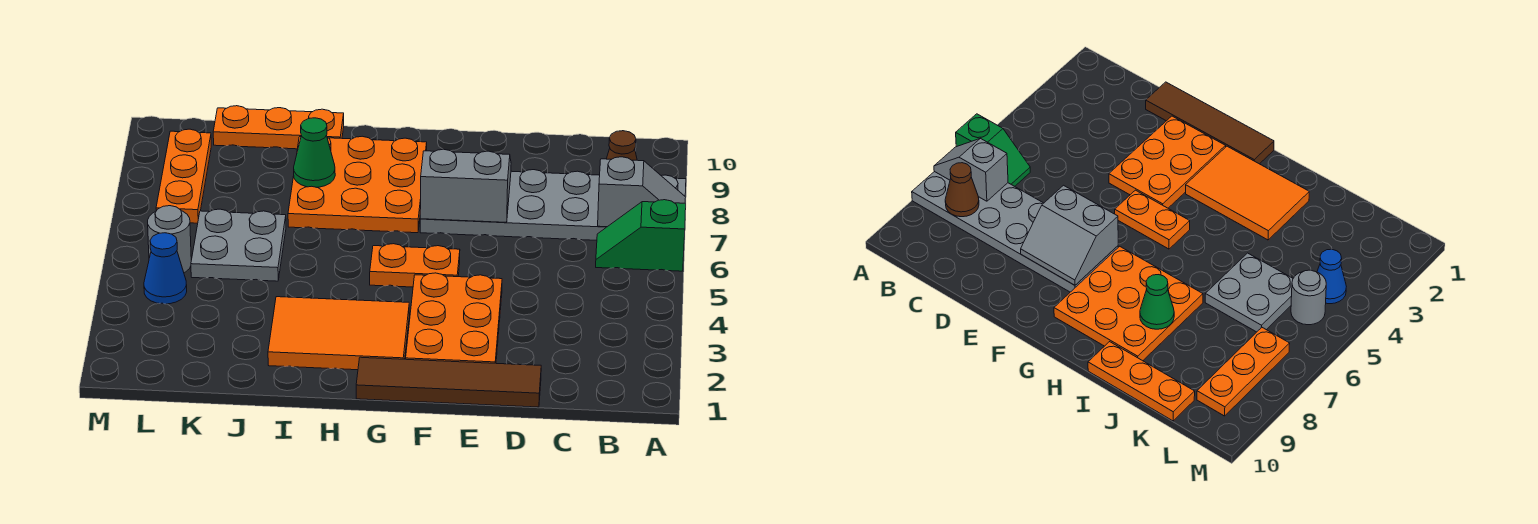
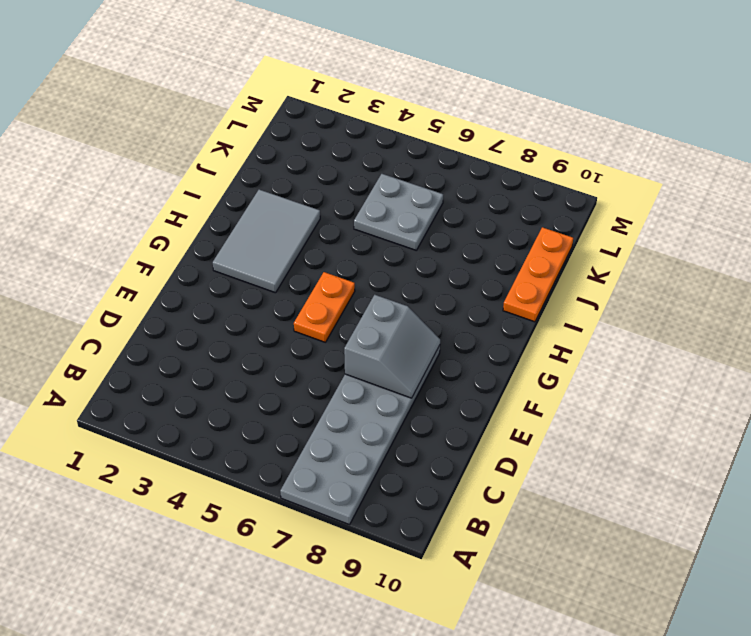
grey 2x3 tile [213,190,320,293] -> orange 2x3 tile [268,297,409,370]
none -> green 1x2 slope [596,200,686,271]
none -> brown 1x4 tile [356,357,541,407]
none -> orange 2x3 plate [406,273,502,363]

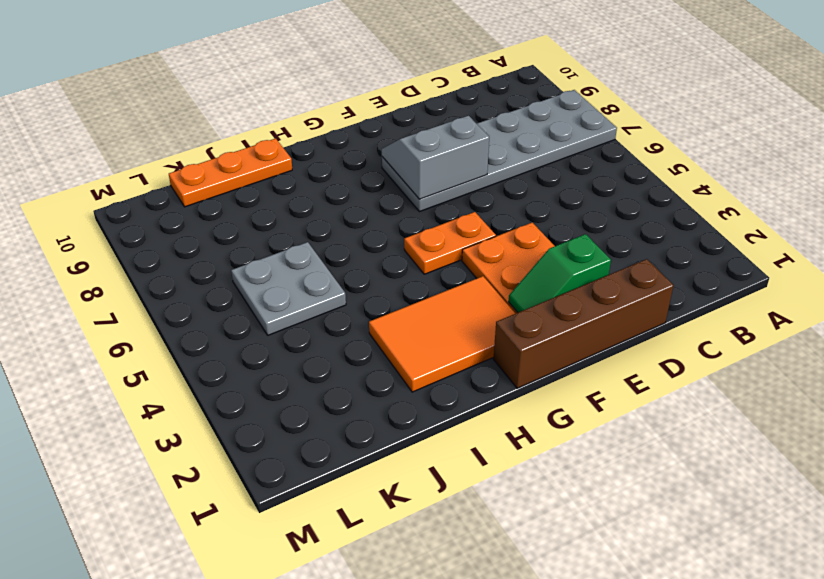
brown 1x4 brick [493,259,674,388] -> brown 1x4 tile [356,357,541,407]
green 1x2 slope [509,234,611,312] -> green 1x2 slope moved to [596,200,686,271]
none -> orange 3x3 plate [288,136,427,233]
none -> blue 1x1 cone [144,233,187,304]
none -> grey 1x1 round brick [148,206,191,273]

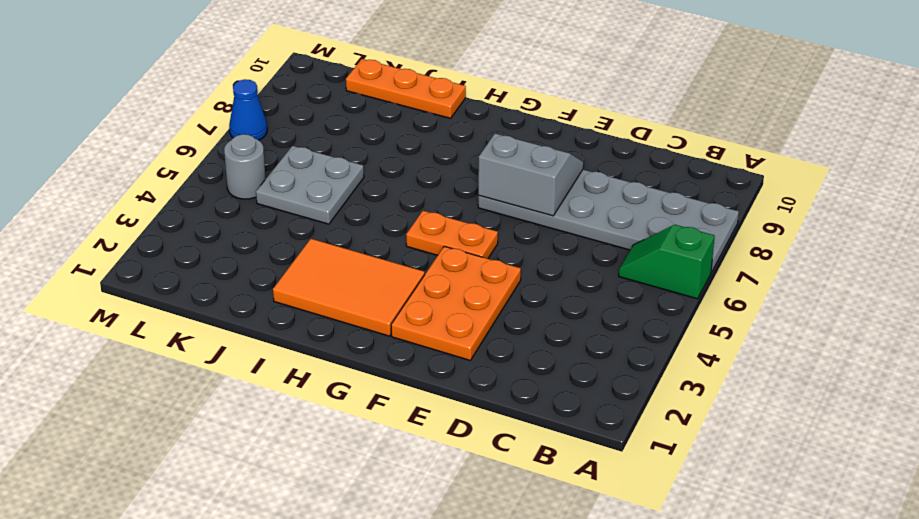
blue 1x1 cone [229,79,267,140] -> blue 1x1 cone moved to [144,233,187,304]
none -> brown 1x4 tile [356,357,541,407]
none -> orange 3x3 plate [288,136,427,233]
none -> orange 1x3 plate [156,129,211,223]

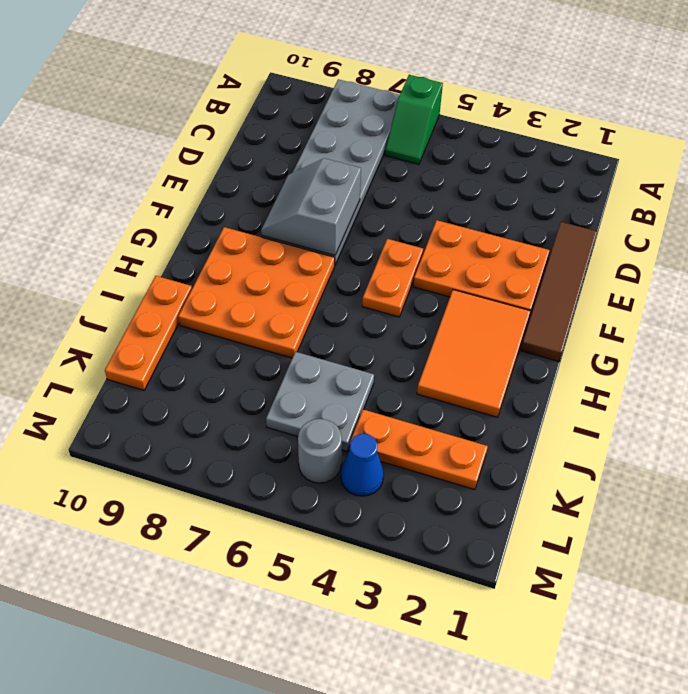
orange 1x3 plate [349,409,488,490] -> orange 1x3 plate moved to [156,129,211,223]
none -> grey 1x2 slope [598,157,686,227]
none -> brown 1x1 cone [607,131,637,160]
none -> green 1x1 cone [294,118,335,187]

